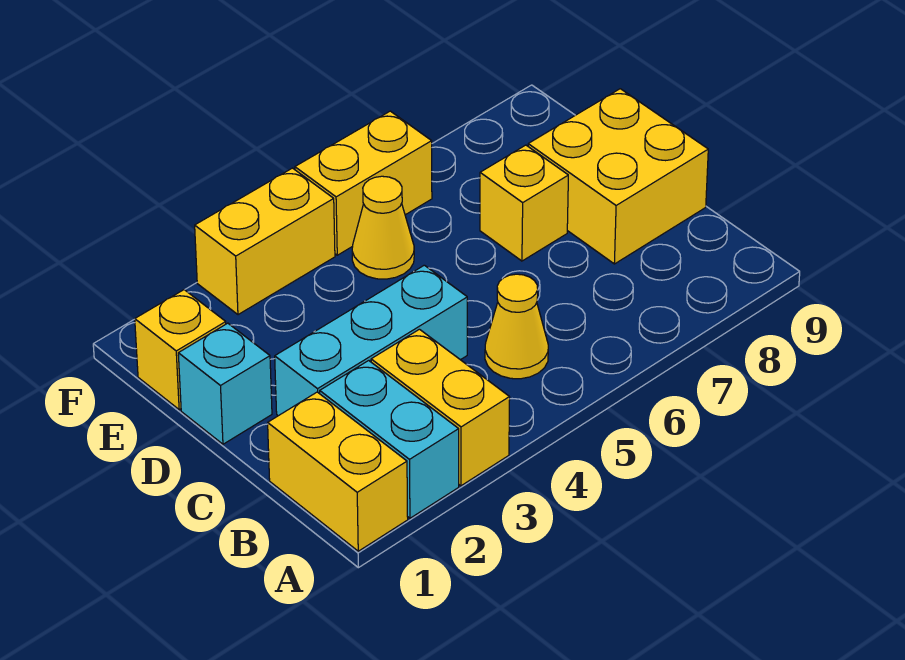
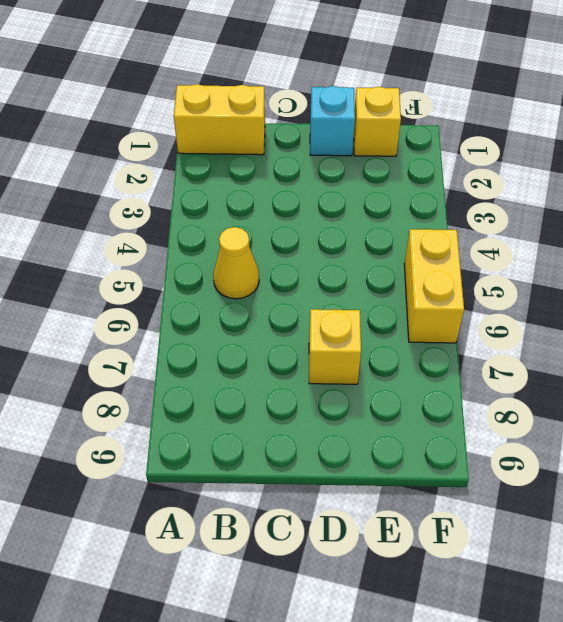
none -> cyan 1x2 brick [320,361,459,518]
none -> yellow 1x2 brick [371,329,510,486]
none -> cyan 1x3 brick [275,265,467,416]

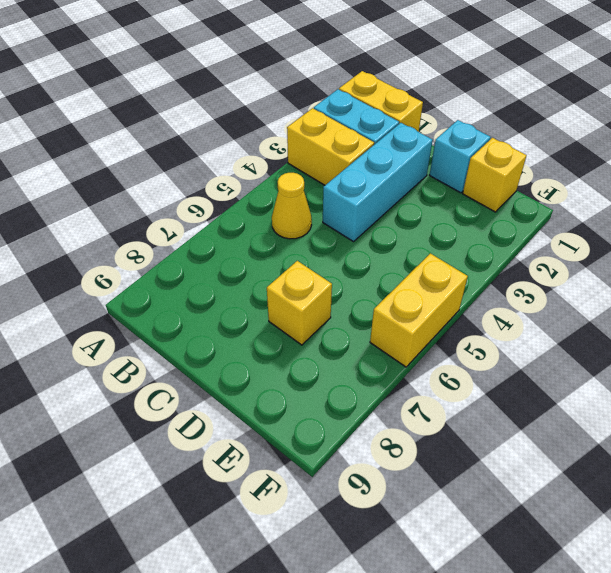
none -> yellow 2x2 brick [528,89,708,264]
none -> yellow 1x1 cone [352,176,414,279]
none -> yellow 1x2 brick [195,168,335,315]

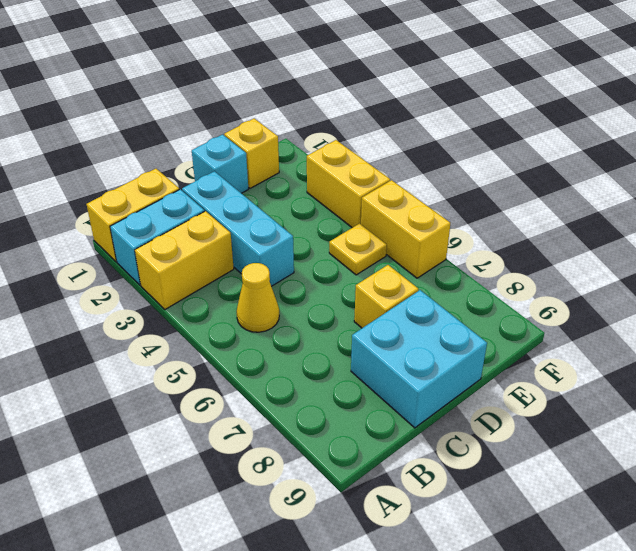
cyan 2x2 brick [351,290,487,428] -> yellow 2x2 brick [528,89,708,264]
yellow 1x1 plate [329,223,387,275] -> yellow 1x1 cone [352,176,414,279]

